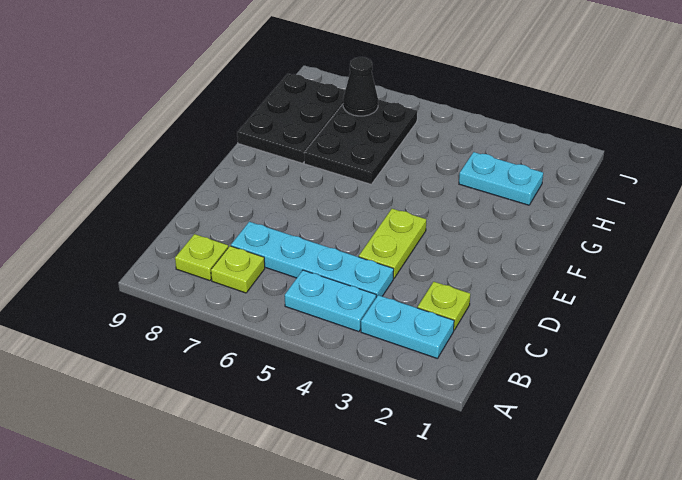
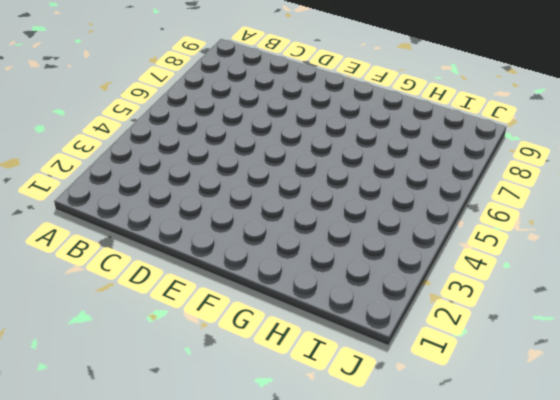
none -> cyan 1x2 plate [361,295,454,359]
none -> cyan 1x2 plate [285,270,376,332]

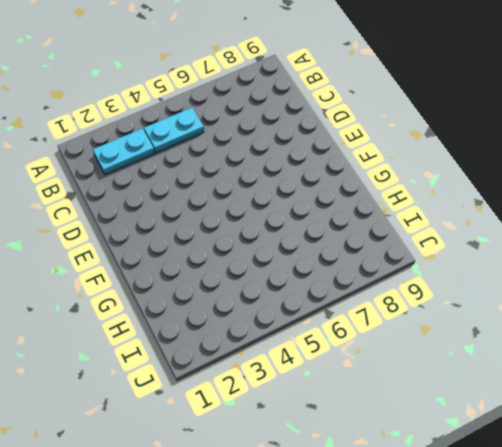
none -> lime 1x1 plate [211,246,265,293]
none -> lime 1x1 plate [175,234,228,281]

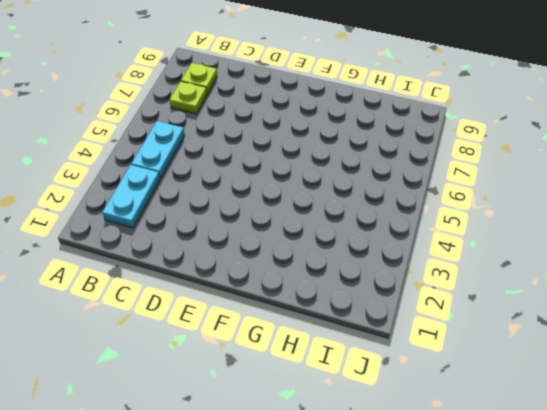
none -> lime 1x1 plate [418,282,470,330]
none -> cyan 1x4 plate [231,222,394,297]

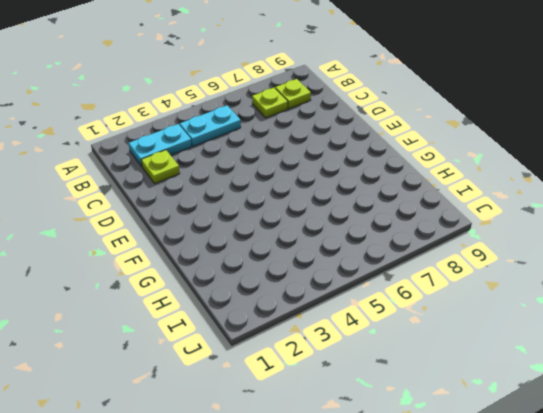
none -> cyan 1x4 plate [231,222,394,297]
none -> lime 1x2 plate [359,209,426,279]

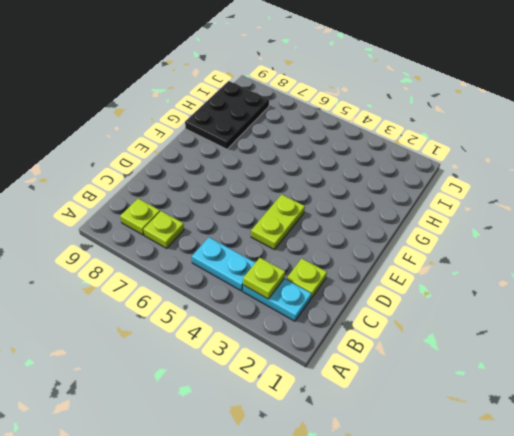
lime 1x1 plate [243,258,285,299] -> none
none -> cyan 1x4 plate [231,222,394,297]
none -> black 2x3 plate [304,99,417,184]

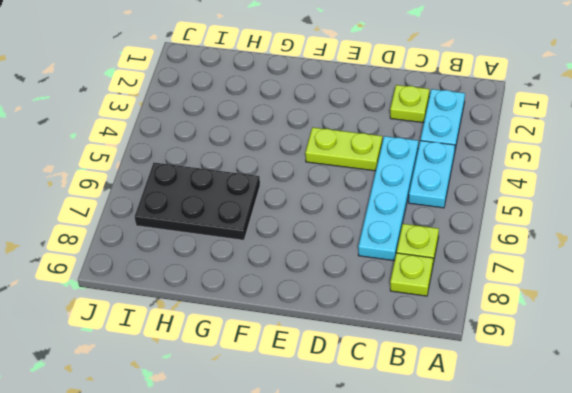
none -> black 2x3 plate [237,74,345,163]
none -> cyan 1x2 plate [459,152,543,205]

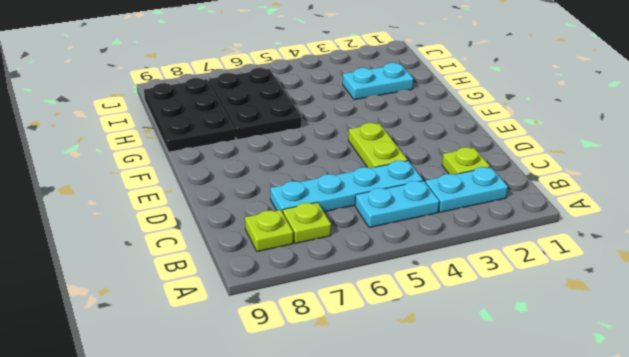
none -> black 1x1 cone [343,57,378,116]

